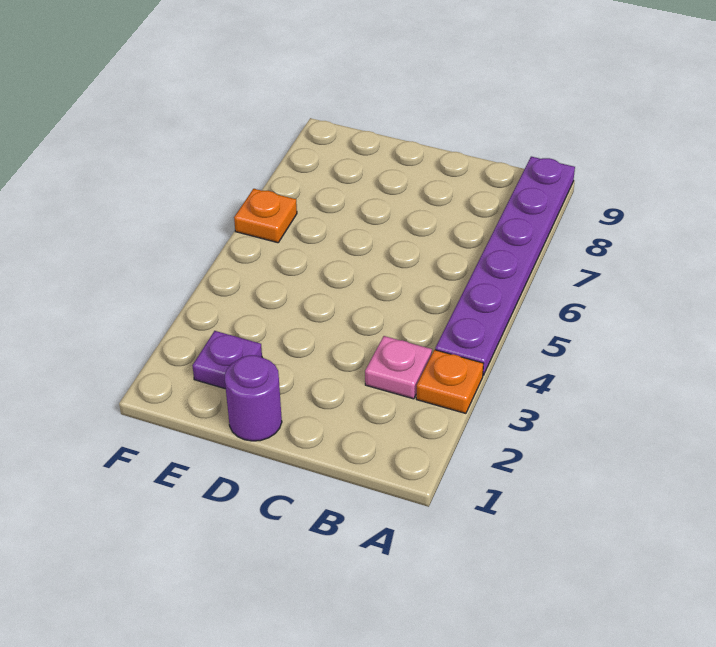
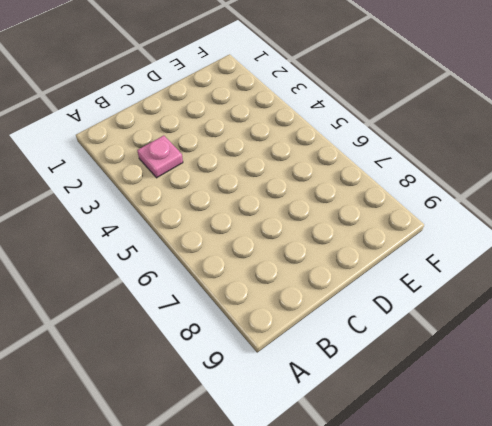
none -> orange 1x1 plate [416,350,484,413]
none -> purple 1x6 plate [435,157,575,375]

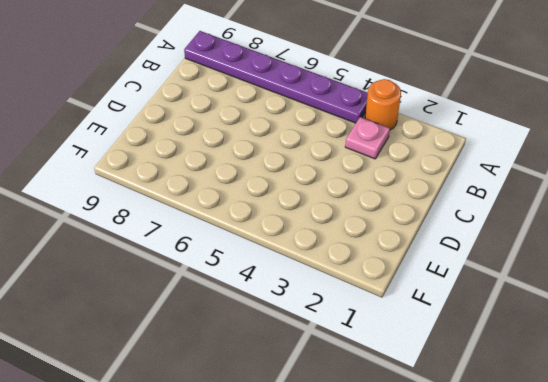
orange 1x1 round brick [365,79,401,130] -> orange 1x1 plate [416,350,484,413]
none -> purple 1x1 round brick [225,355,282,441]
none -> purple 1x1 plate [192,331,262,389]

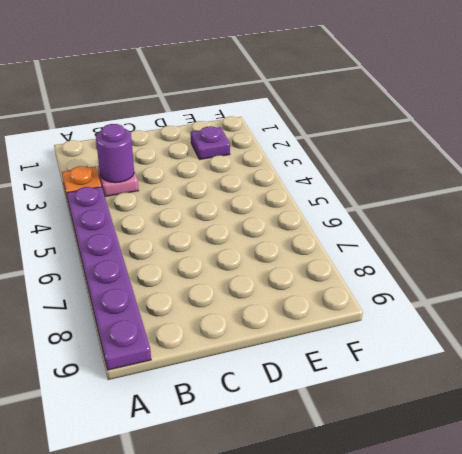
purple 1x1 round brick [96,124,134,183] -> purple 1x1 round brick moved to [225,355,282,441]
none -> orange 1x1 plate [234,189,297,243]

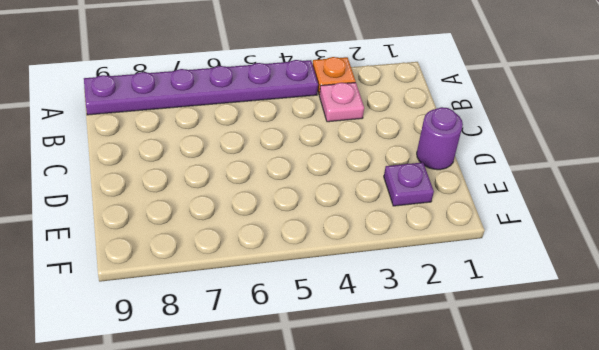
none -> orange 1x1 plate [234,189,297,243]

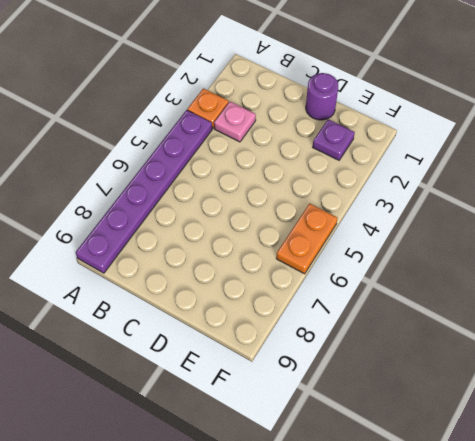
orange 1x2 plate [276,203,337,274] -> orange 1x1 plate [234,189,297,243]

